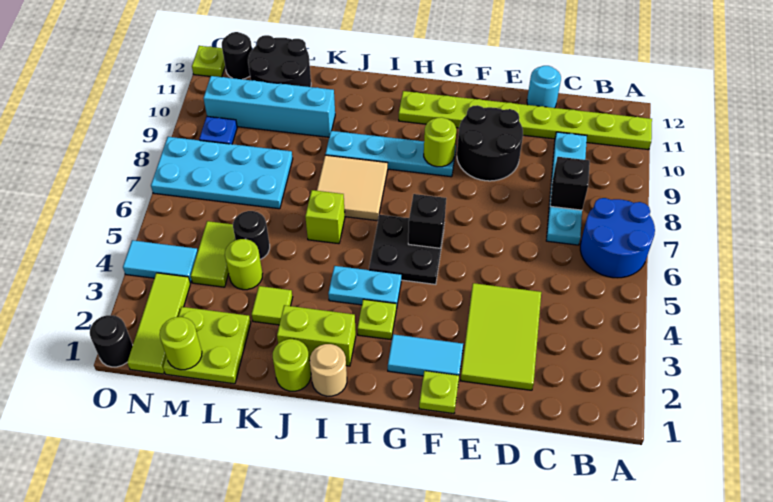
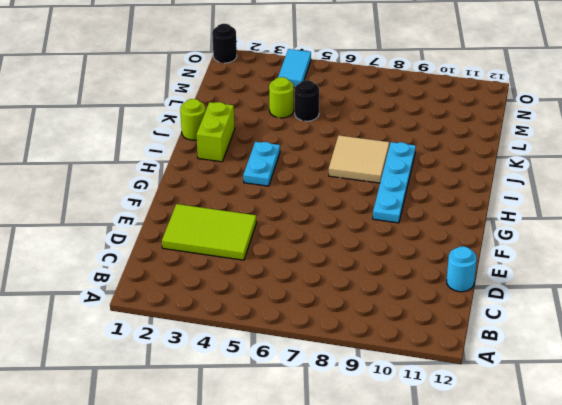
none -> blue 2x2 round brick [580,198,655,278]
none -> lime 1x8 plate [399,91,652,150]
none -> cyan 1x4 plate [546,132,587,245]
none -> black 2x2 round brick [457,105,523,181]

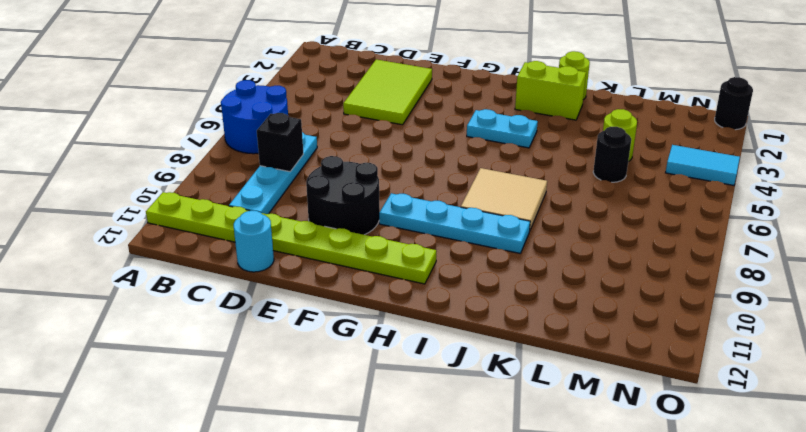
none -> lime 1x1 plate [419,371,459,414]
none -> cyan 1x2 tile [388,334,463,376]
none -> black 2x2 plate [369,215,444,284]
none -> lime 1x1 plate [357,299,396,340]

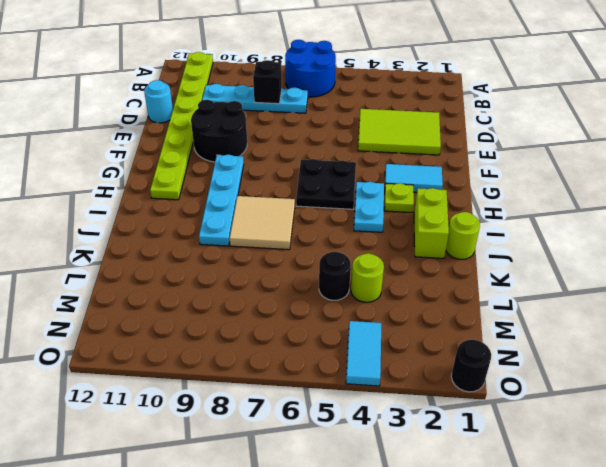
cyan 1x2 tile [385,164,443,192] -> cyan 1x2 tile turned to [388,334,463,376]
none -> lime 1x1 plate [419,371,459,414]
none -> tan 1x1 round brick [310,344,347,396]
none -> lime 1x1 brick [305,190,345,244]
none -> lime 1x1 tile [252,286,293,325]

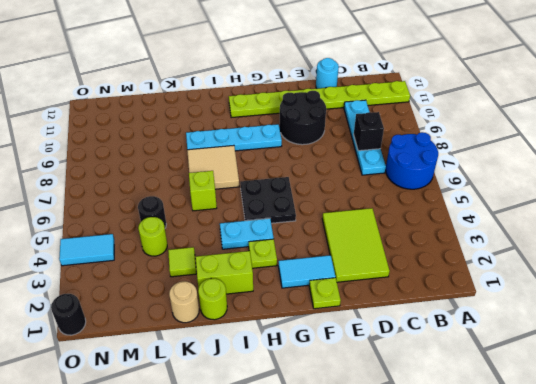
tan 1x1 round brick [169,281,199,323] -> tan 1x1 round brick moved to [310,344,347,396]
none -> cyan 1x4 brick [203,76,335,137]
none -> lime 2x2 plate [163,307,251,384]
none -> cyan 2x4 plate [151,137,293,209]
none -> black 2x2 round brick [248,35,311,87]

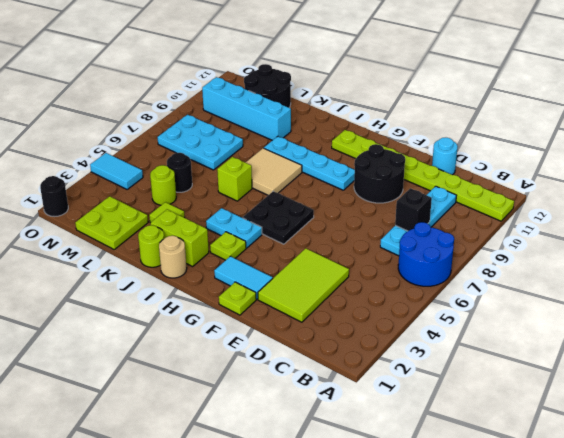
cyan 2x3 plate [157,115,243,170] -> cyan 2x4 plate [151,137,293,209]
none -> lime 1x2 tile [191,221,235,287]
none -> lime 1x3 tile [127,273,190,374]
none -> blue 1x1 plate [199,116,237,144]
none -> black 1x1 round brick [222,32,252,79]

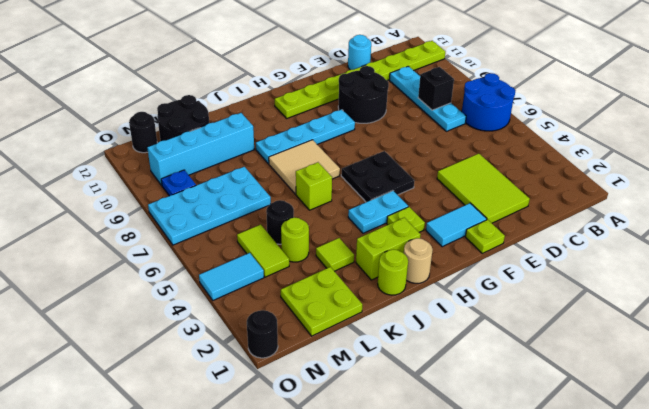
none -> lime 1x3 tile [127,273,190,374]
none -> lime 1x1 plate [192,46,225,77]
none -> black 1x1 brick [408,194,446,248]
none -> lime 1x1 round brick [424,117,456,167]

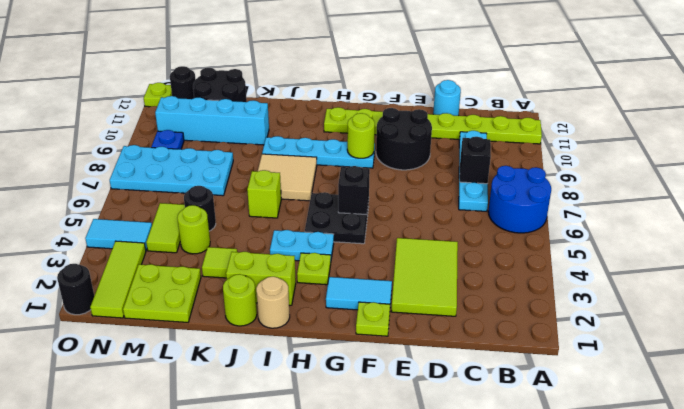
none -> lime 1x1 round brick [160,317,202,370]

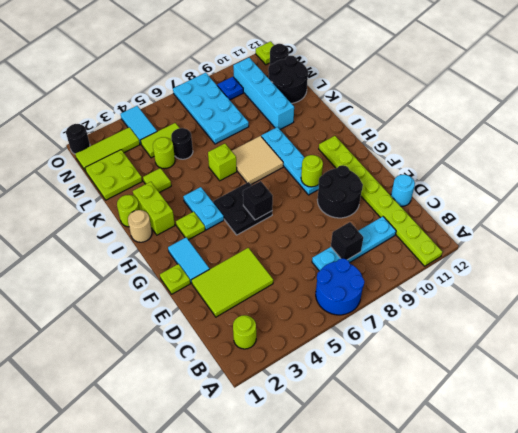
lime 1x1 round brick [233,315,256,349] -> lime 1x1 round brick moved to [160,317,202,370]

